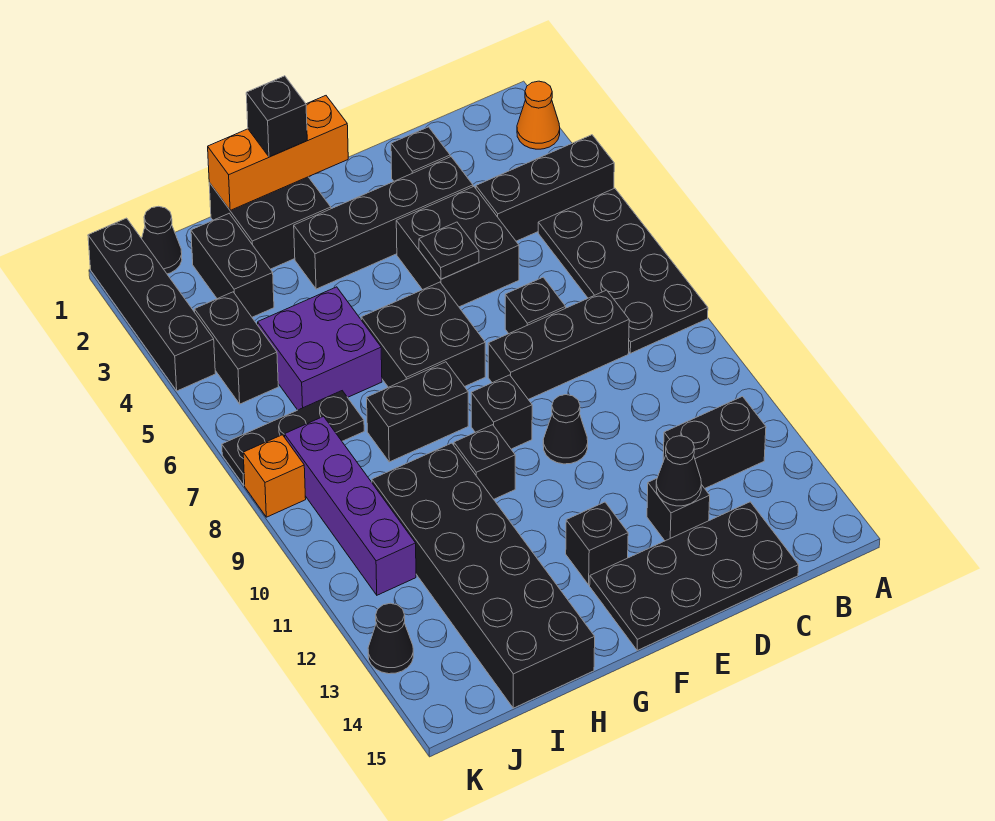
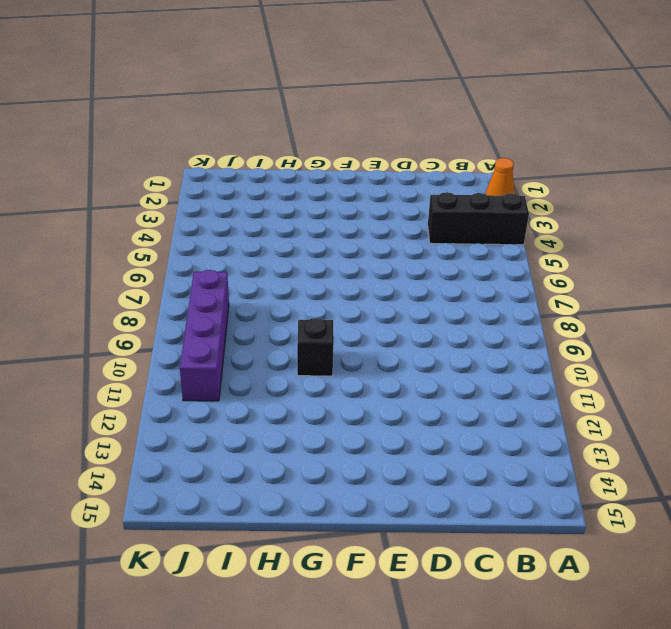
none -> black 2x4 plate [538,188,708,353]
none -> black 1x2 brick [663,397,766,488]
none -> black 1x3 brick [488,290,629,399]
none -> black 2x4 plate [590,502,799,650]

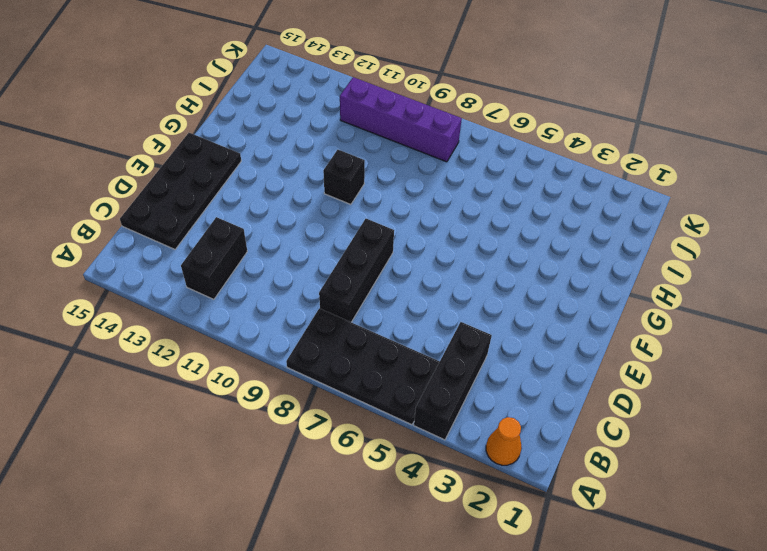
none -> black 1x1 brick [391,127,450,181]
none -> black 1x4 brick [294,157,473,289]
none -> black 2x2 brick [396,187,519,307]
none -> black 1x1 brick [505,277,566,334]

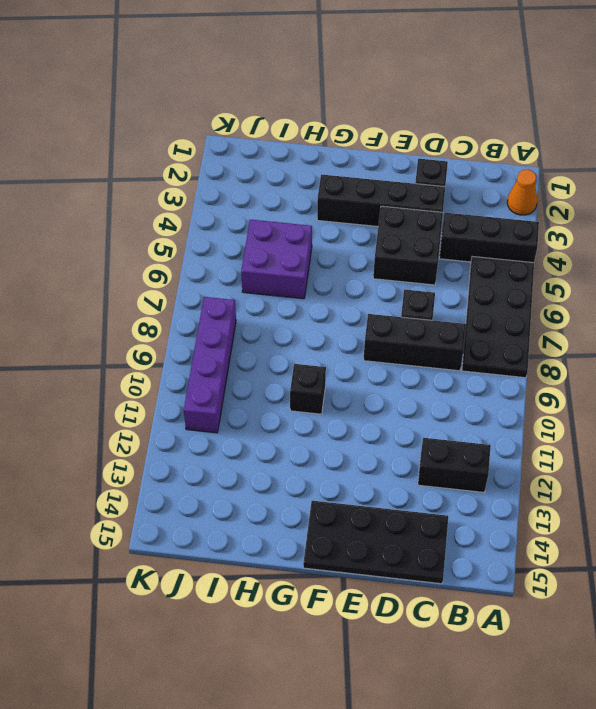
none -> black 1x1 brick [647,478,710,541]
none -> black 1x1 cone [543,395,588,464]
none -> black 2x2 brick [361,282,485,387]
none -> black 1x1 brick [471,375,532,449]

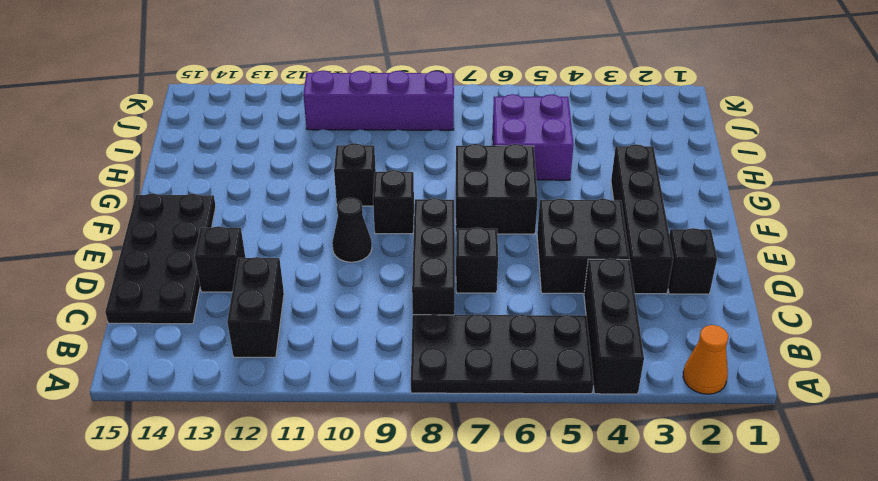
none -> black 1x1 brick [566,502,628,585]
none -> black 2x2 brick [209,177,331,269]
none -> black 1x2 brick [367,362,468,462]
none -> black 2x6 brick [372,443,595,708]

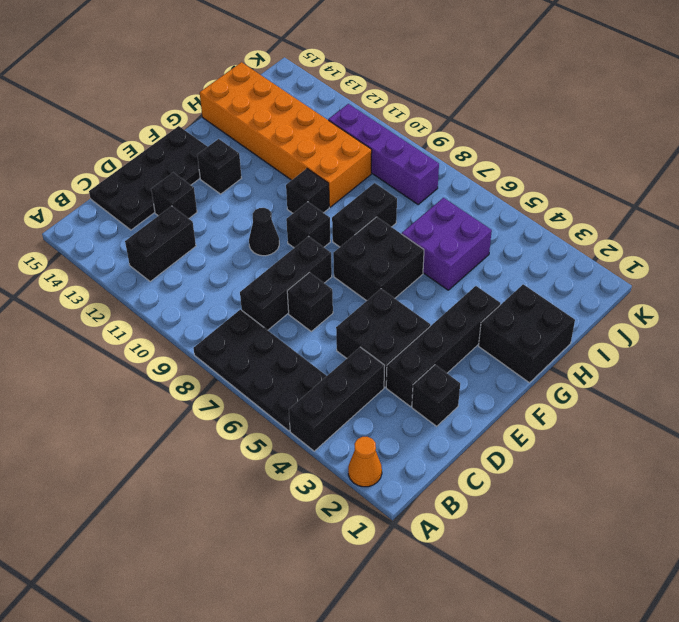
orange 2x6 brick [200,62,372,207] -> black 2x6 brick [372,443,595,708]
none -> black 1x2 brick [191,214,274,317]
none -> black 1x3 plate [222,391,364,485]
none -> black 1x1 cone [142,206,182,274]
none -> black 1x2 brick [195,292,278,404]

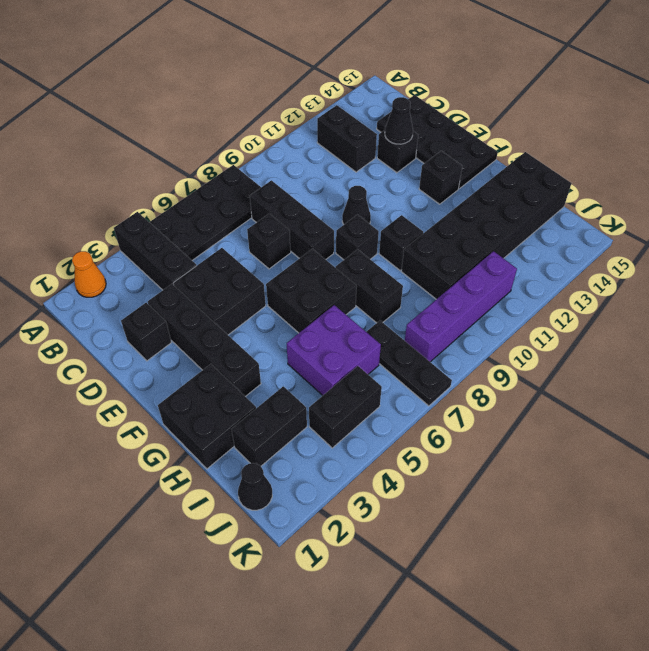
none -> black 1x4 brick [88,218,215,391]
none -> orange 1x1 brick [243,435,306,517]
none -> black 1x1 cone [368,603,413,674]
none -> black 1x1 plate [419,222,479,279]

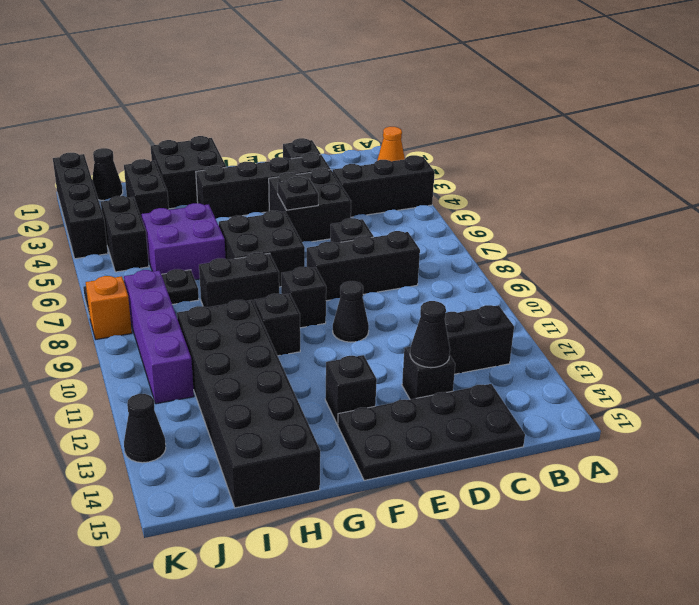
none -> black 2x4 plate [538,188,708,353]
none -> orange 1x3 brick [208,96,348,210]
none -> black 1x1 brick [246,76,307,157]

